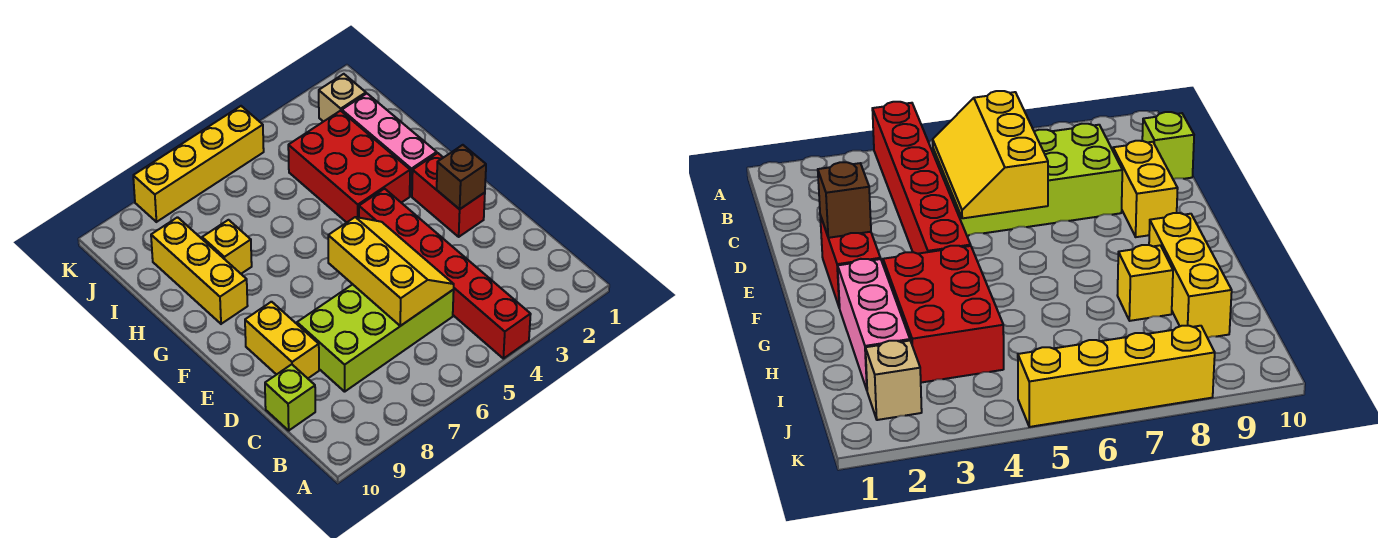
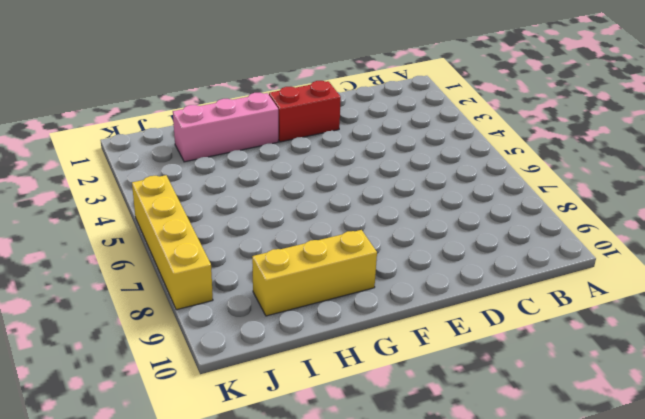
none -> red 1x6 brick [359,189,531,359]
none -> lime 2x4 brick [297,284,454,392]
none -> lime 1x1 brick [265,364,315,430]

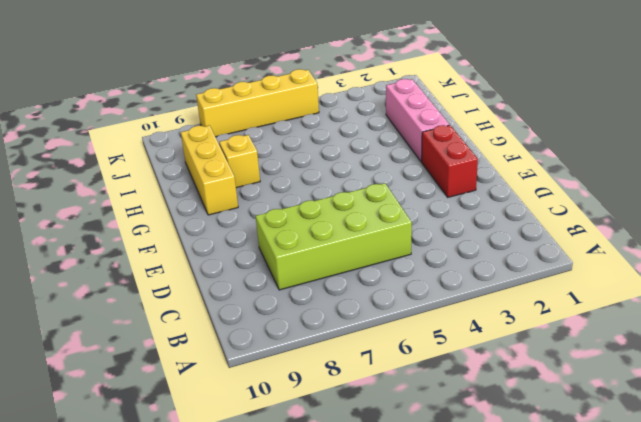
none -> red 1x6 brick [359,189,531,359]
none -> lime 1x1 brick [265,364,315,430]
none -> yellow 1x2 brick [245,302,319,378]

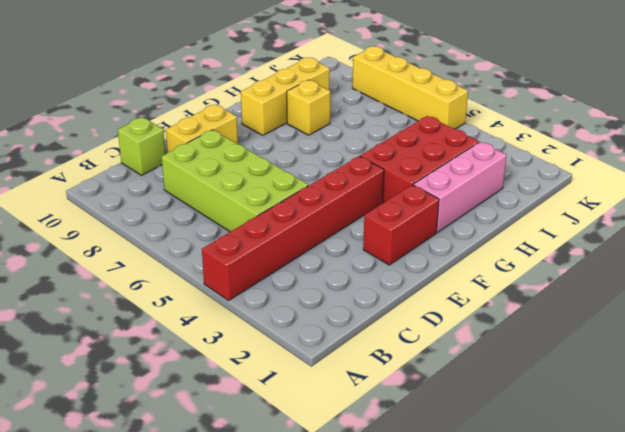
none -> tan 1x1 brick [319,74,366,122]
none -> yellow 2x3 slope [328,217,454,326]
none -> brown 1x1 brick [437,145,486,209]

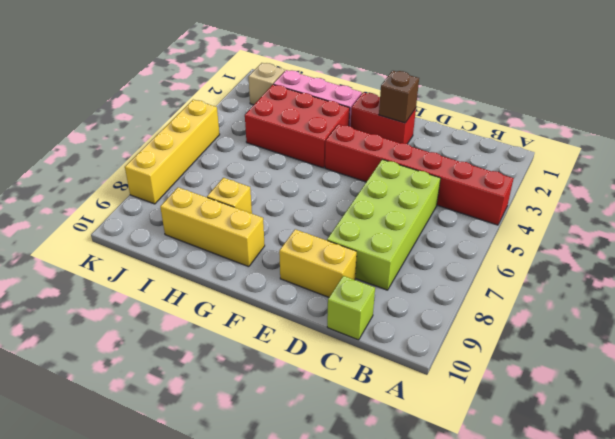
none -> yellow 2x3 slope [328,217,454,326]

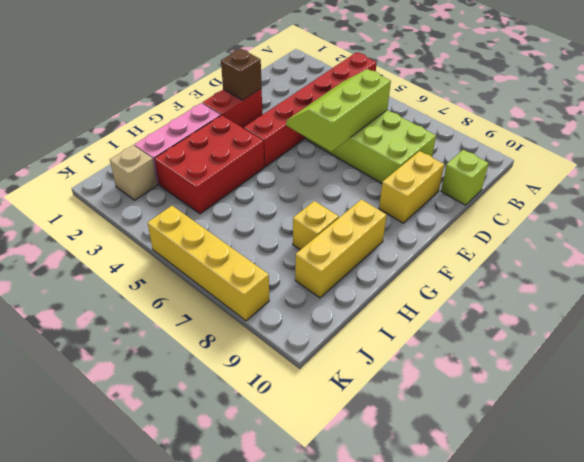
lime 2x3 slope [286,69,391,152] -> yellow 2x3 slope [328,217,454,326]

